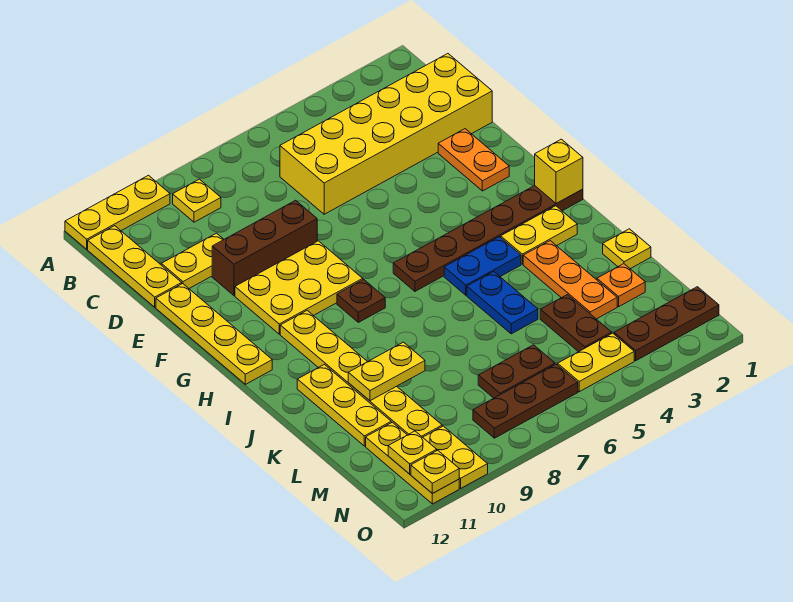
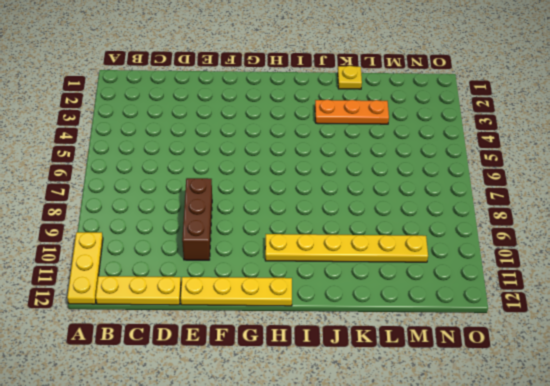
none -> yellow 1x1 plate [173,179,221,222]
none -> yellow 2x6 brick [280,54,492,214]
none -> yellow 1x2 plate [161,233,224,288]
none -> orange 1x2 plate [438,129,509,191]

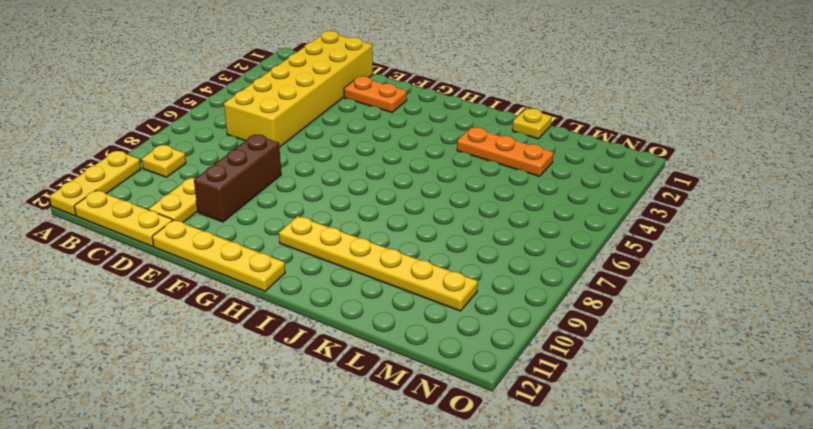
none -> yellow 2x3 plate [235,241,363,334]
none -> brown 1x6 plate [393,186,583,291]
none -> brown 1x1 plate [337,279,385,322]
none -> yellow 1x2 plate [501,206,577,264]

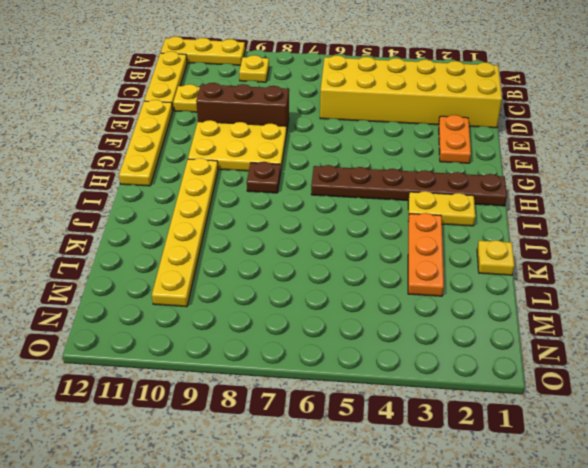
none -> blue 1x2 plate [444,237,521,295]
none -> blue 1x2 plate [467,272,538,334]
none -> yellow 1x3 plate [297,364,391,446]
none -> orange 1x1 plate [597,264,645,307]

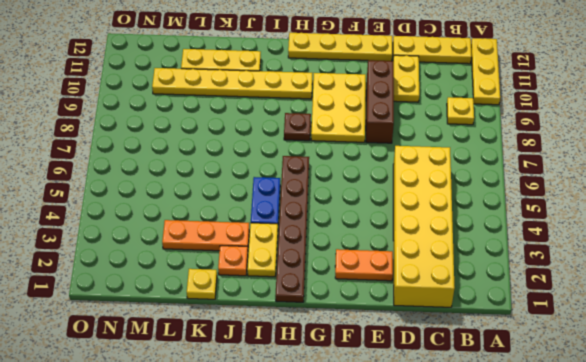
orange 1x1 plate [218,246,248,276] -> orange 1x1 plate moved to [597,264,645,307]
none -> blue 1x2 plate [467,272,538,334]
none -> brown 1x2 plate [540,295,612,352]
none -> brown 1x2 plate [478,345,555,398]
none -> yellow 1x3 plate [366,422,459,504]

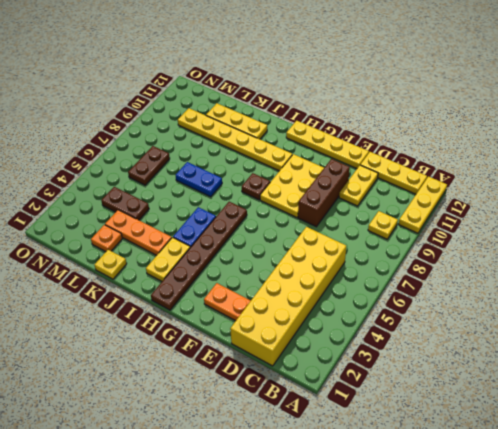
blue 1x2 plate [176,162,222,197] -> blue 1x2 plate moved to [467,272,538,334]
none -> yellow 1x3 plate [366,422,459,504]
none -> brown 1x3 plate [614,287,719,361]
none -> yellow 1x2 plate [558,333,634,392]
none -> brown 1x3 plate [473,364,578,438]

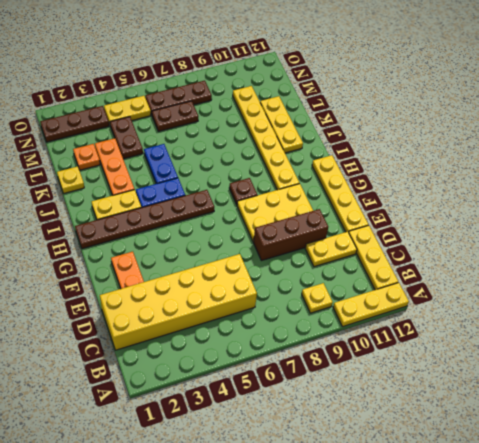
none -> yellow 1x3 plate [366,422,459,504]
none -> yellow 1x2 plate [423,426,488,488]
none -> yellow 1x1 brick [535,139,583,204]
none -> yellow 1x2 plate [348,342,425,401]

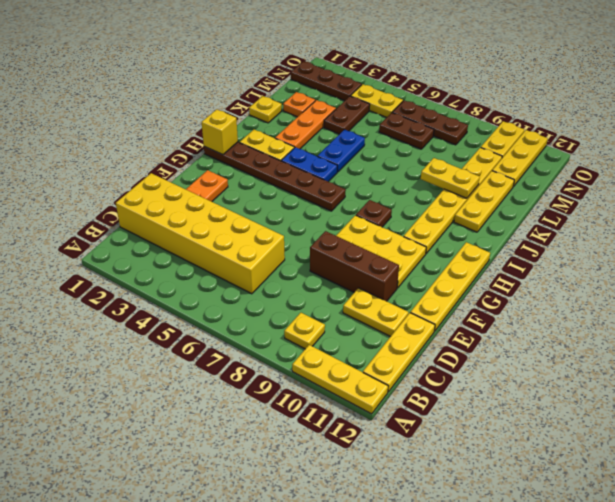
none -> yellow 1x1 plate [388,431,437,474]
none -> yellow 1x1 plate [411,450,459,494]

